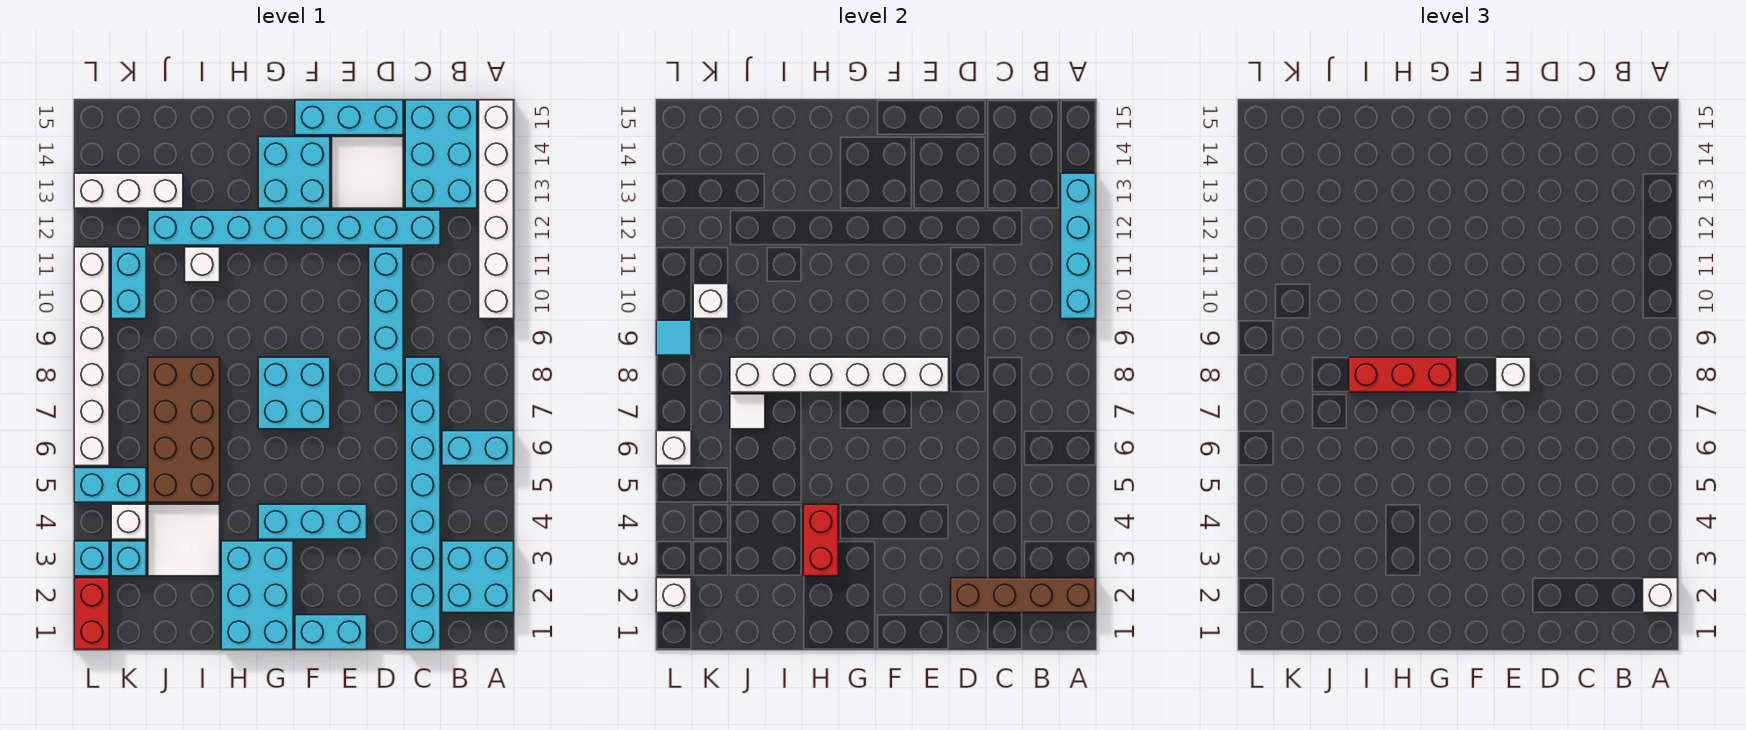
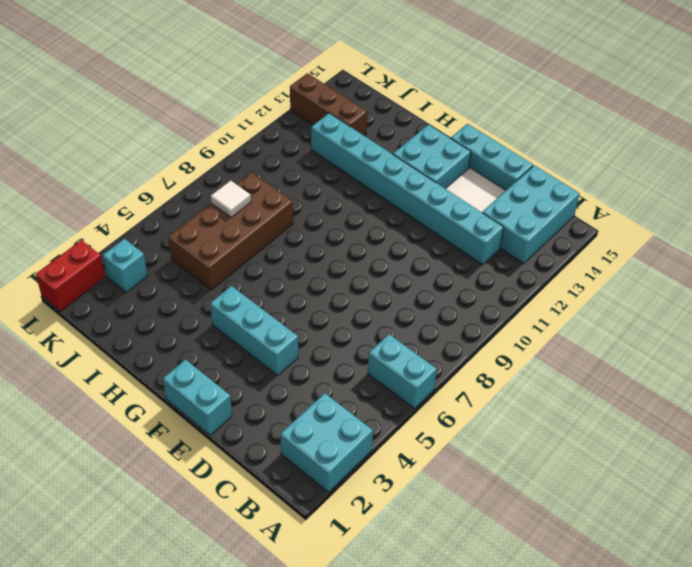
brown 1x3 brick [290,73,367,136] -> white 1x3 brick [74,173,183,208]
none -> white 1x6 brick [479,100,514,319]
none -> cyan 1x8 brick [405,357,440,650]
none -> cyan 1x4 brick [369,247,403,392]
none -> cyan 2x2 brick [258,357,330,429]

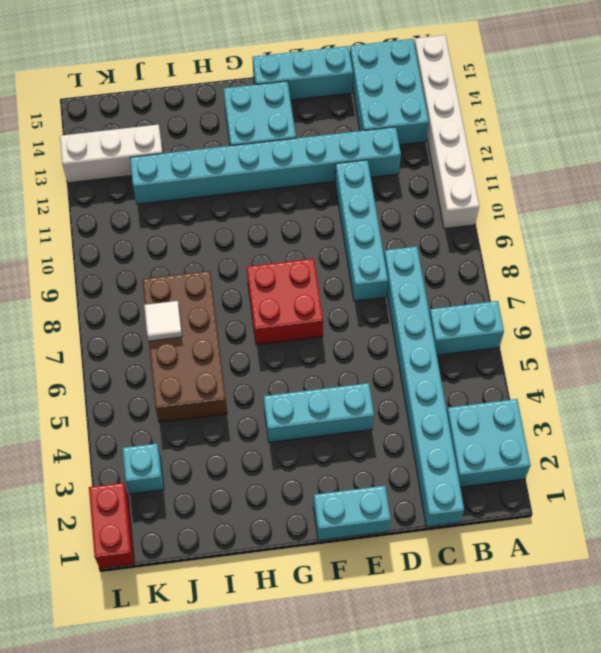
red 2x2 brick [247,259,323,345] -> cyan 2x2 brick [258,357,330,429]
none -> white 2x2 tile [332,137,403,208]
none -> cyan 2x3 brick [221,541,293,650]
none -> white 2x2 tile [148,504,220,576]
none -> white 1x1 brick [185,247,220,282]

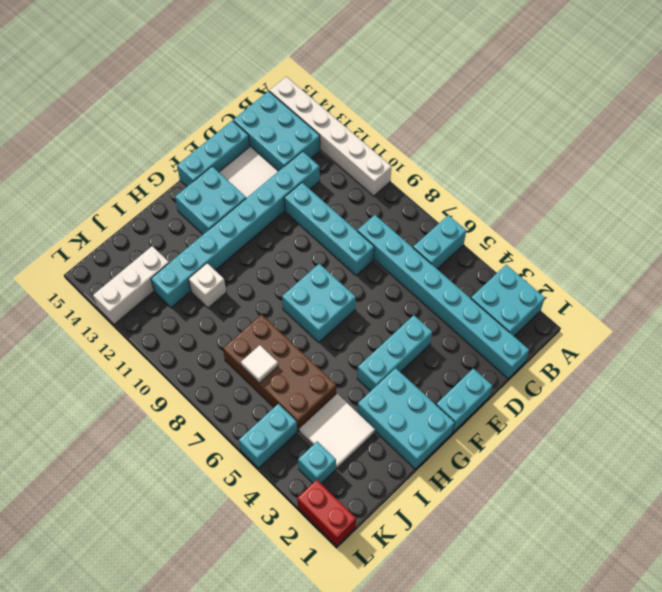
none -> white 1x1 brick [111,504,146,539]
none -> cyan 1x2 brick [111,247,146,319]
none -> cyan 1x1 brick [74,541,109,576]
none -> white 1x6 brick [74,247,109,466]

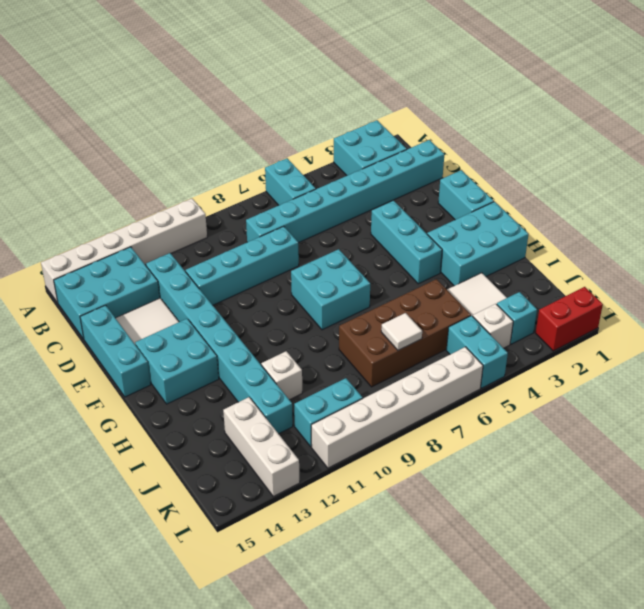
none -> cyan 1x1 brick [74,541,109,576]
none -> brown 1x4 brick [951,578,1096,613]
none -> cyan 1x4 brick [1061,173,1096,319]
none -> white 1x6 brick [730,357,949,392]

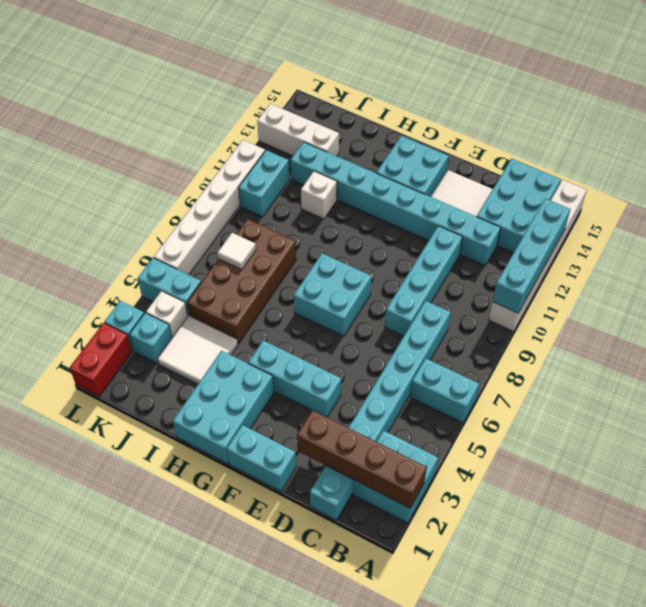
none -> cyan 1x3 brick [295,100,403,135]
none -> white 1x6 brick [730,357,949,392]
none -> red 1x2 brick [803,504,838,576]
none -> white 1x1 brick [693,284,728,319]

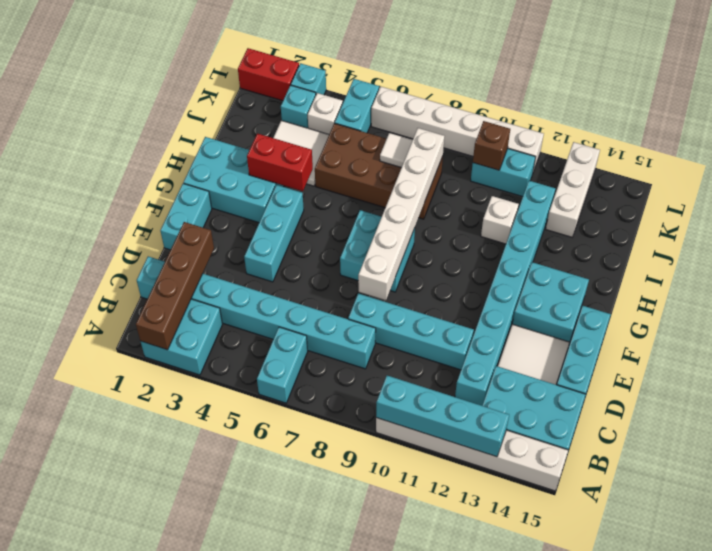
brown 1x1 brick [473,121,510,170] -> white 1x1 brick [693,284,728,319]
none -> white 1x1 brick [656,578,691,613]
none -> white 1x1 brick [656,431,691,466]
none -> cyan 1x1 tile [656,320,691,355]
none -> white 1x1 brick [1643,578,1678,613]

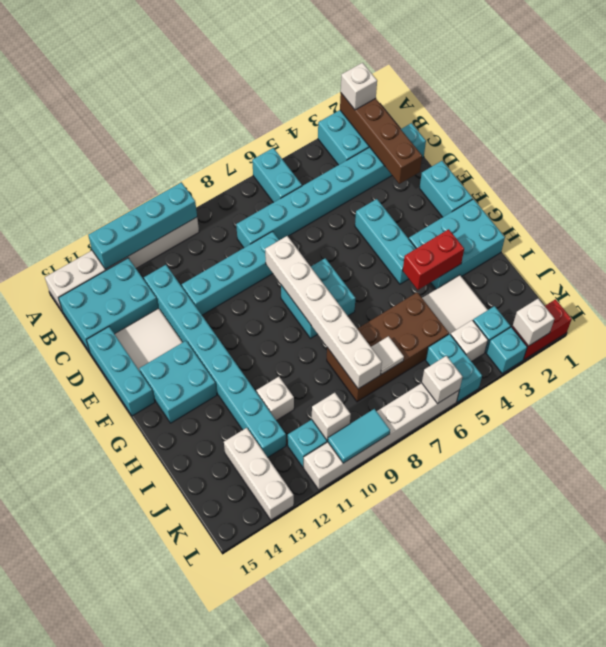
cyan 1x2 tile [328,409,390,463] -> cyan 1x1 tile [656,320,691,355]
none -> white 1x1 brick [1496,357,1531,392]
none -> red 1x3 brick [1349,357,1457,392]

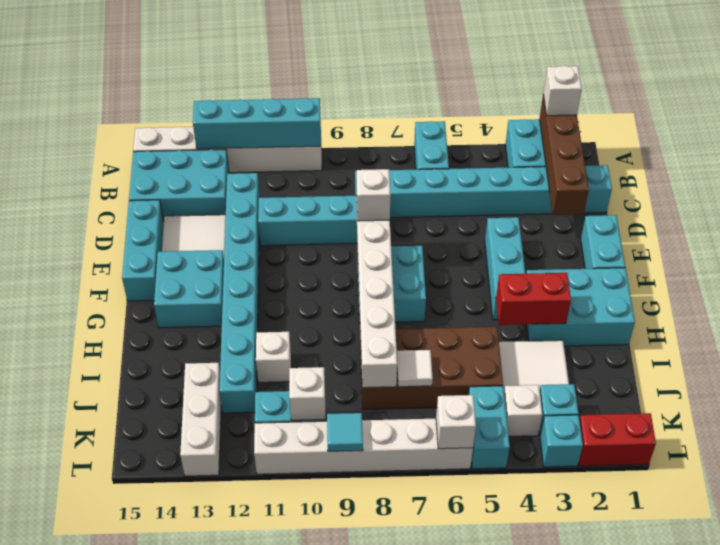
none -> white 1x1 brick [656,578,691,613]
none -> red 1x3 brick [1349,357,1457,392]

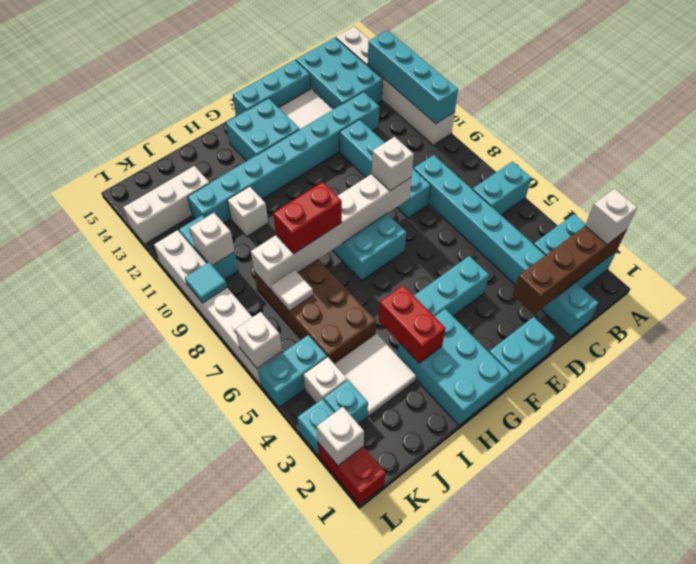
red 1x2 brick [273,182,342,254] -> red 1x3 brick [1349,357,1457,392]

